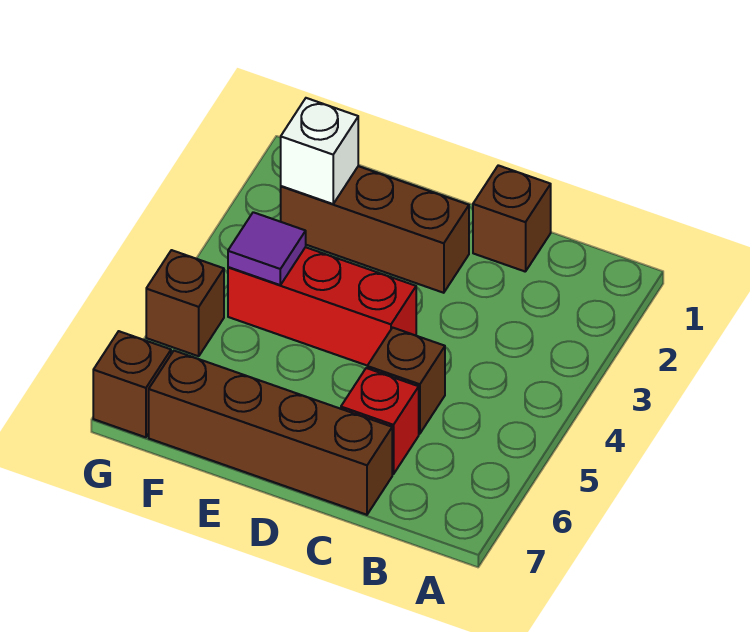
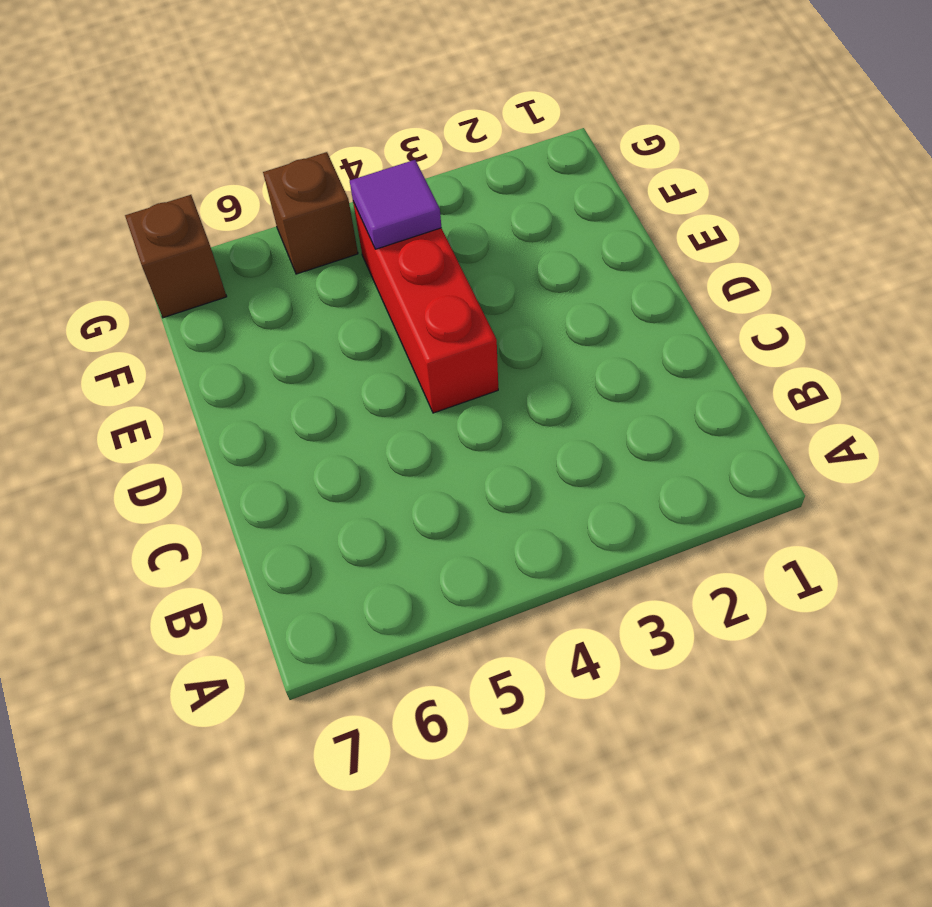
none -> brown 1x1 brick [473,165,551,272]
none -> brown 1x1 brick [367,328,445,434]

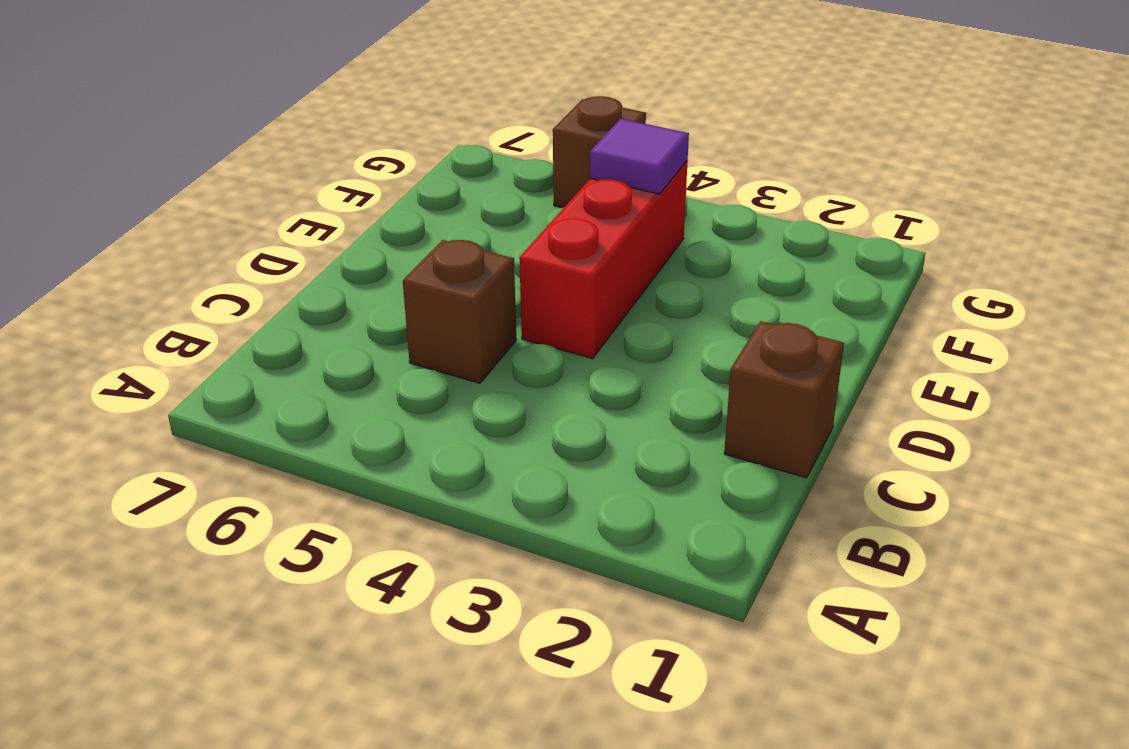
none -> red 1x1 brick [341,368,419,474]
none -> brown 1x4 brick [149,351,392,515]

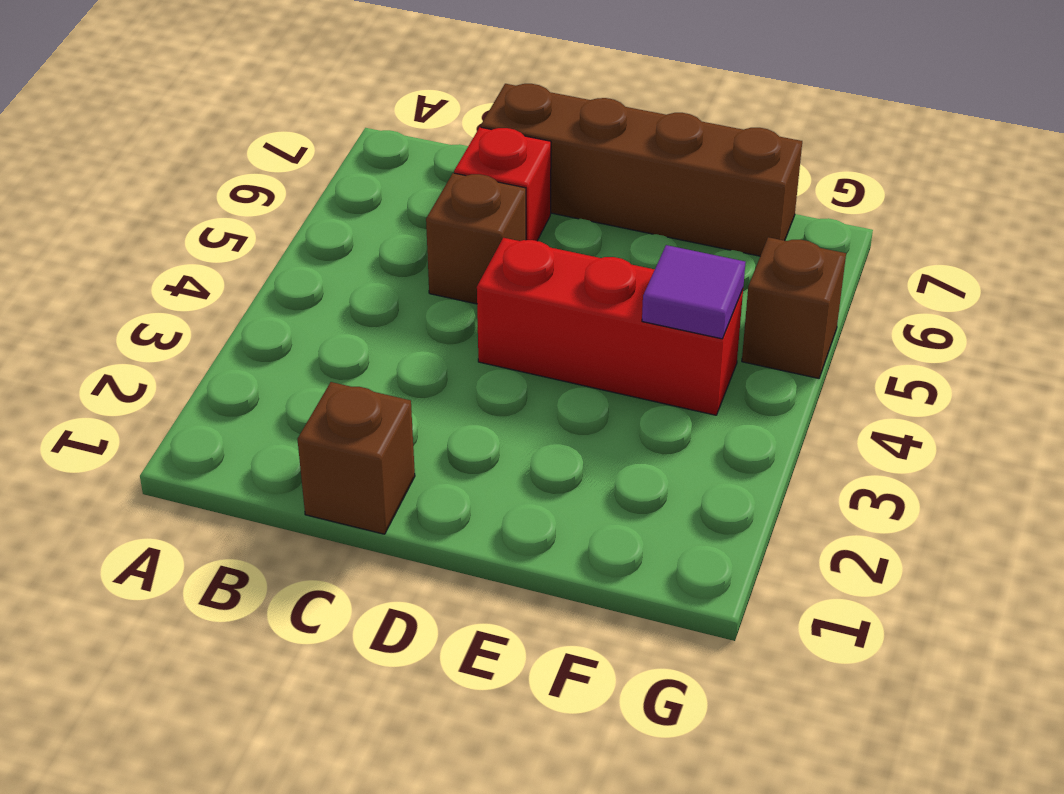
none -> brown 1x3 brick [281,166,469,293]
none -> brown 1x1 brick [93,331,171,437]

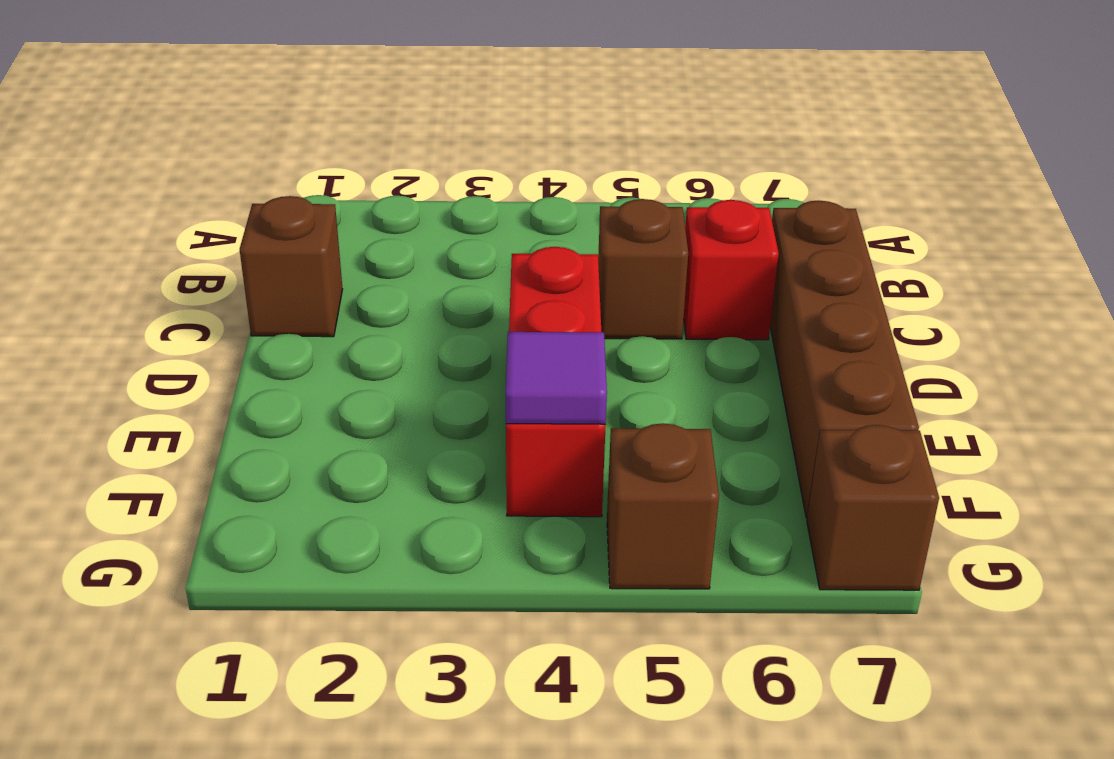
none -> brown 1x3 brick [281,166,469,293]
none -> white 1x1 brick [281,98,358,204]

